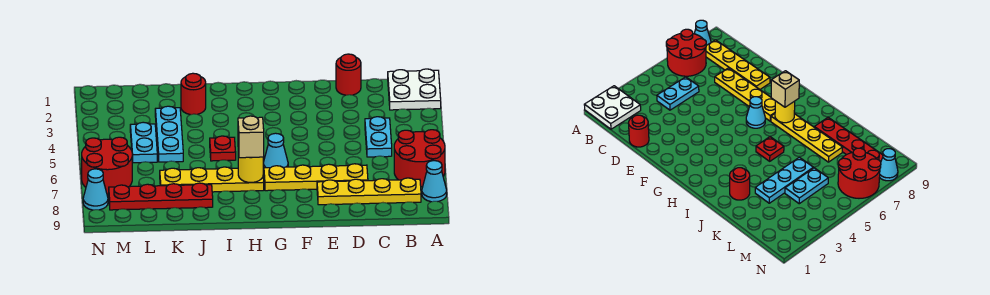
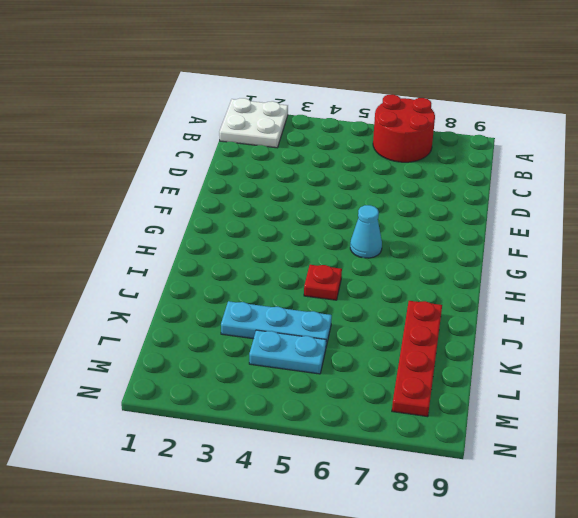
none -> cyan 1x1 cone [422,161,447,202]
none -> yellow 1x4 plate [317,178,421,205]
none -> cyan 1x2 plate [365,117,392,157]

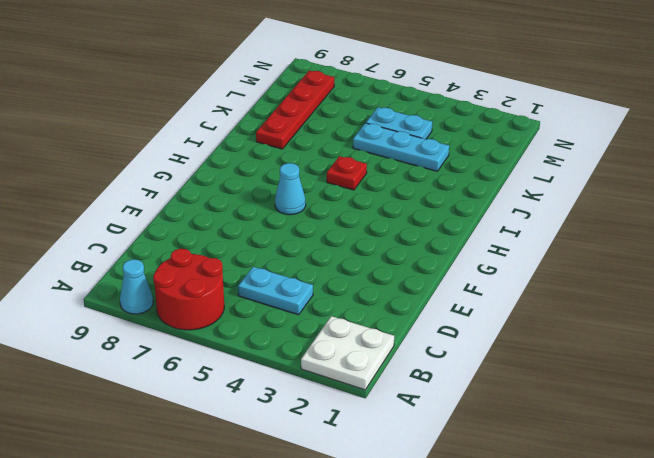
none -> yellow 1x4 plate [317,178,421,205]
none -> red 1x1 round brick [336,54,361,95]
none -> yellow 1x4 plate [264,164,368,191]

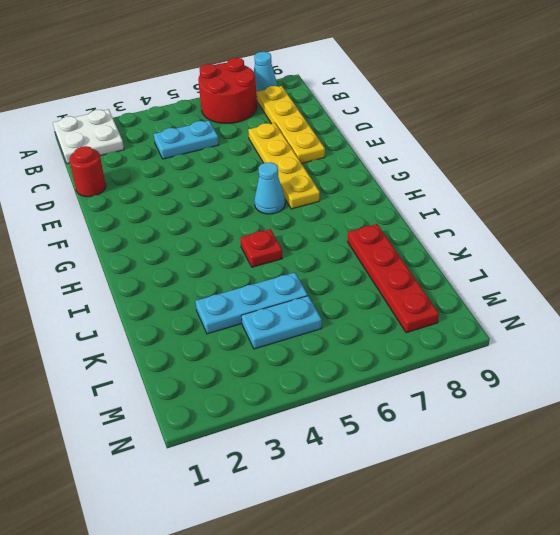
none -> yellow 1x4 plate [160,167,264,192]
none -> red 1x1 round brick [181,73,206,115]
none -> red 2x2 round brick [82,137,132,194]

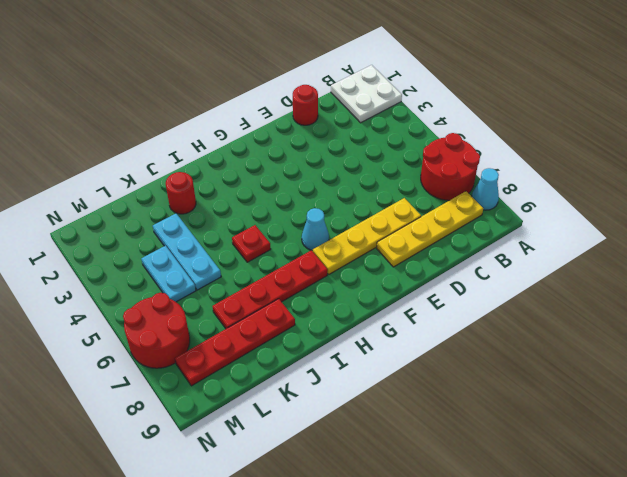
red 1x4 plate [212,250,328,329] -> yellow 1x4 plate [160,167,264,192]
none -> cyan 1x2 plate [365,117,392,157]
none -> cyan 1x1 cone [83,169,108,210]
none -> yellow 1x1 round brick [238,152,263,183]

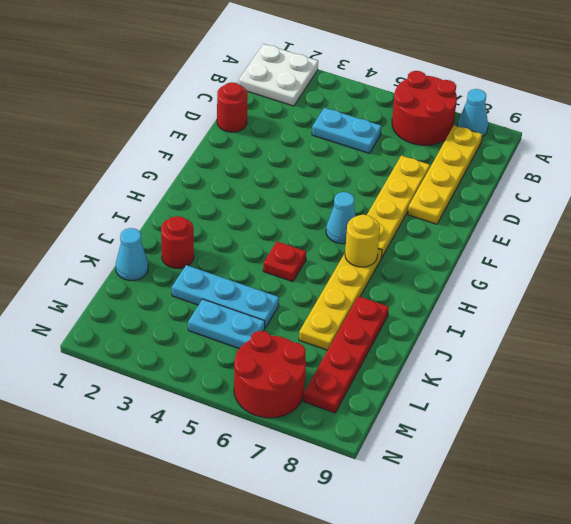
cyan 1x1 cone [116,228,148,281] -> cyan 1x1 cone moved to [83,169,108,210]
none -> tan 1x1 brick [238,116,264,158]

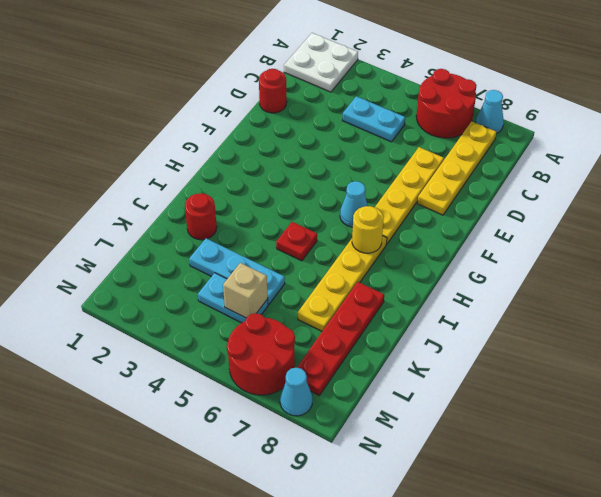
tan 1x1 brick [223,263,268,318] -> tan 1x1 brick moved to [238,116,264,158]

